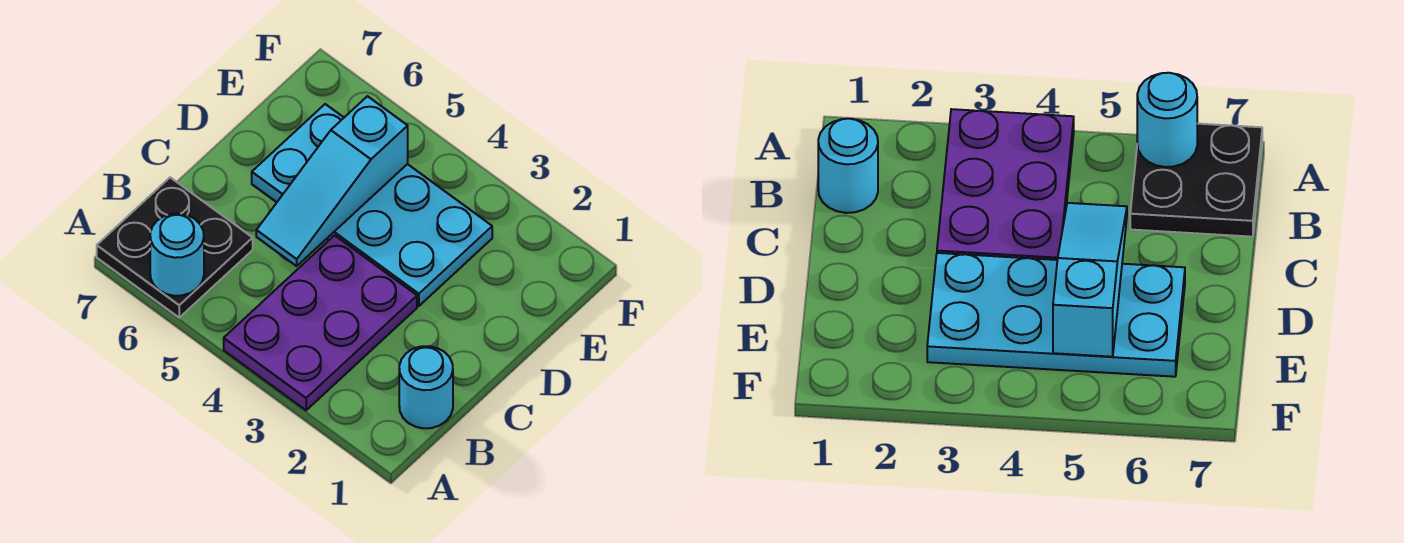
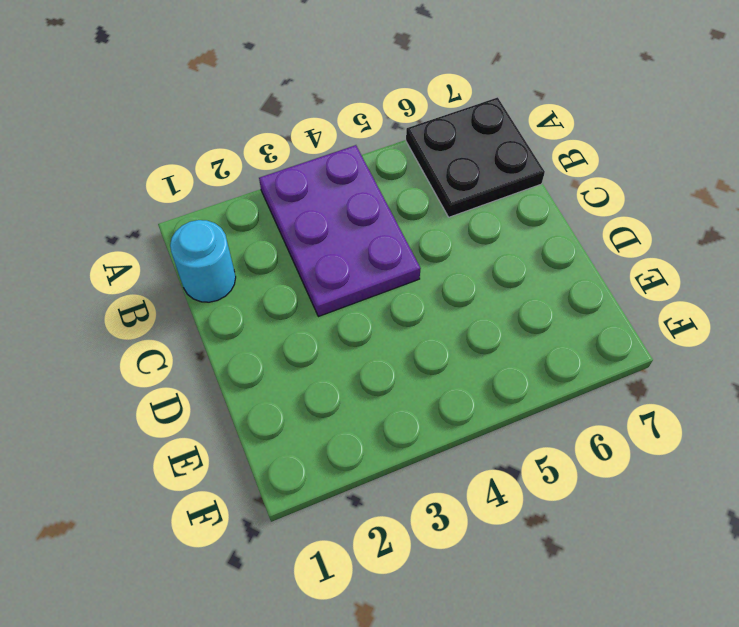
none -> cyan 2x4 plate [252,104,492,306]
none -> cyan 1x1 round brick [150,214,204,296]

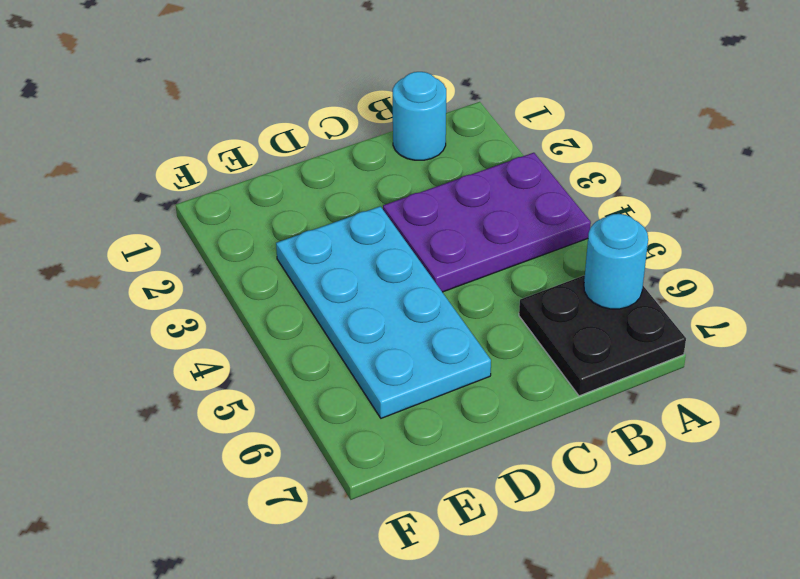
none -> cyan 1x3 slope [256,96,408,266]

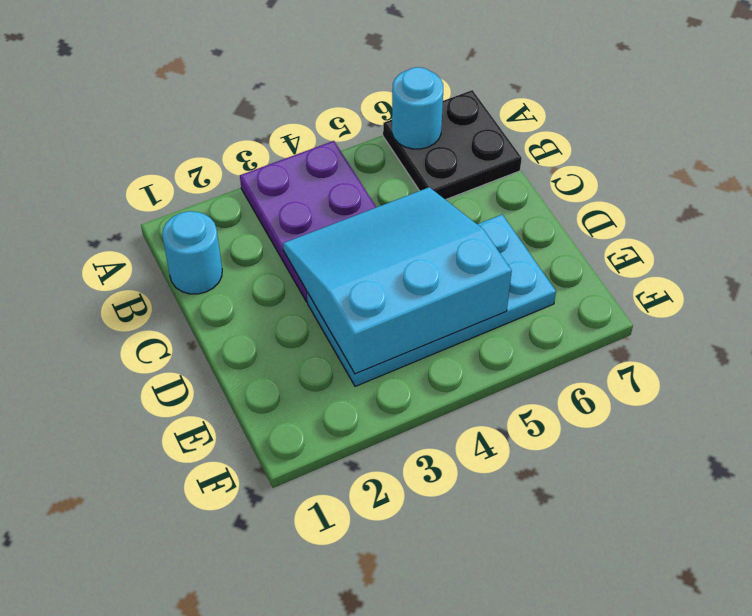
cyan 3x3 slope [283,187,512,374] -> cyan 1x3 slope [256,96,408,266]

